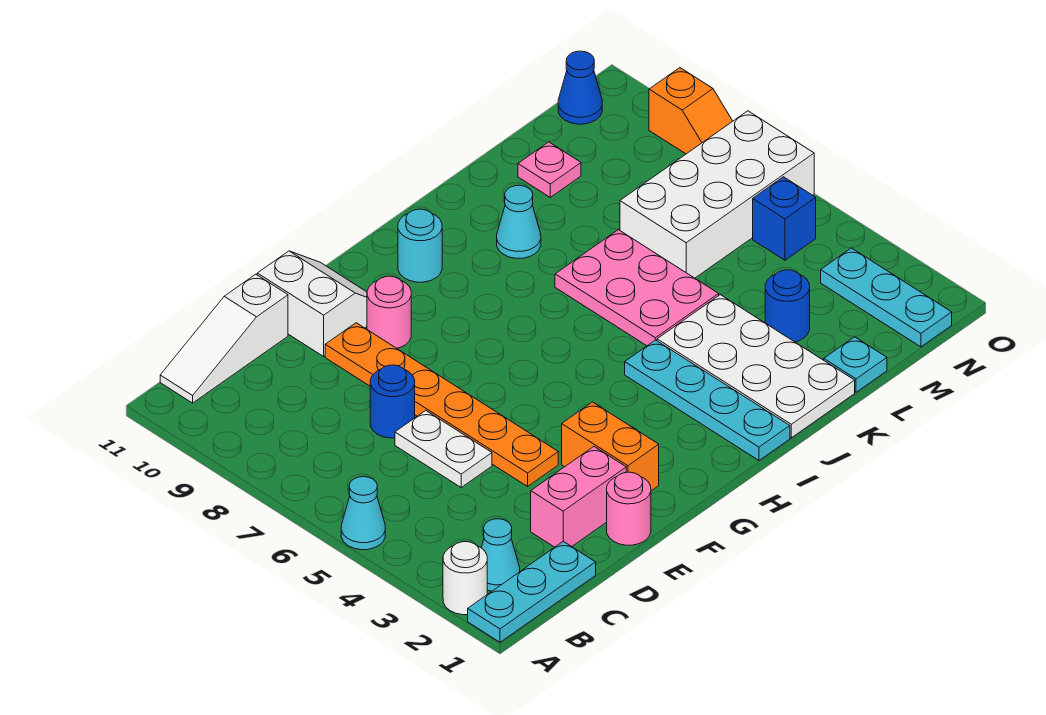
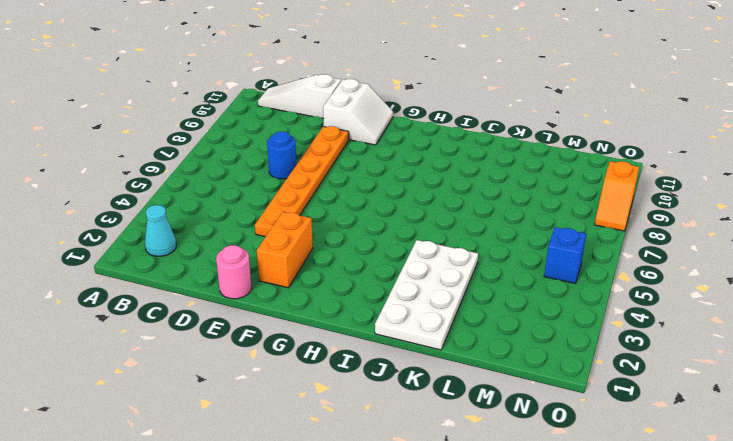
none -> cyan 1x3 plate [468,541,596,642]
none -> white 1x1 round brick [443,542,487,615]
none -> cyan 1x1 cone [341,477,385,550]

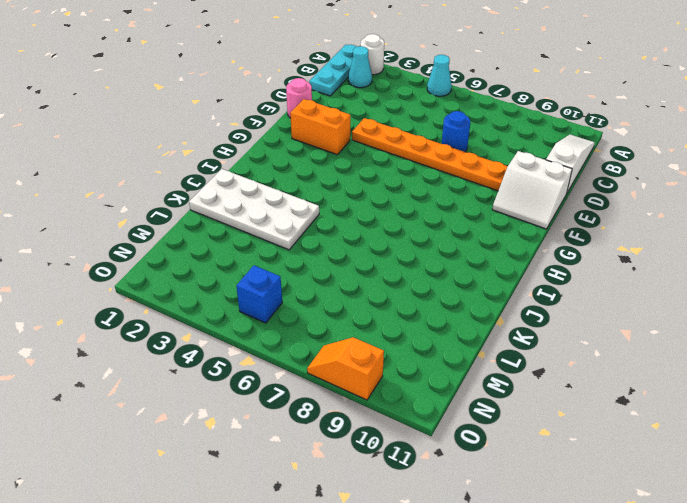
none -> pink 1x2 brick [531,447,626,547]
none -> white 1x2 plate [395,410,492,487]
none -> pink 1x1 round brick [367,276,411,348]

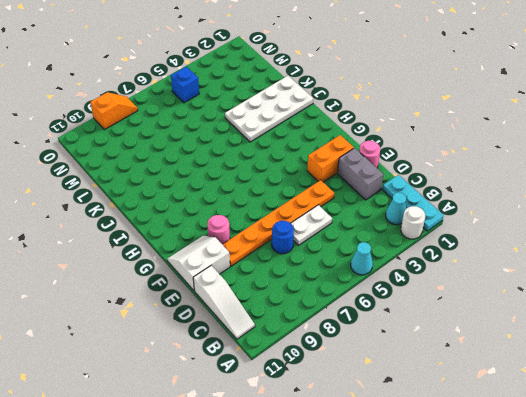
grey 1x2 brick [338,148,383,200] -> pink 1x2 brick [531,447,626,547]
none -> cyan 1x1 round brick [398,209,442,282]
none -> cyan 1x4 plate [625,340,790,460]
none -> pink 2x3 plate [555,230,719,346]

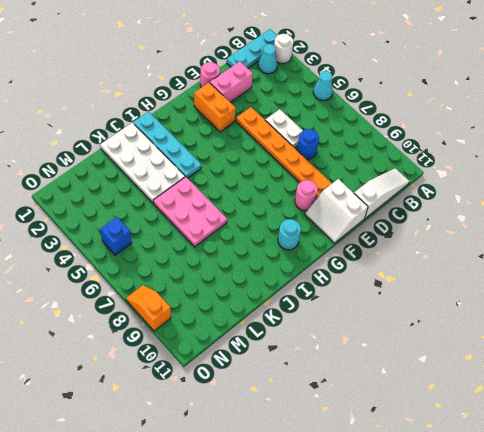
none -> cyan 1x1 cone [497,185,541,258]
none -> cyan 1x1 plate [824,337,887,392]
none -> blue 1x1 round brick [765,270,810,342]

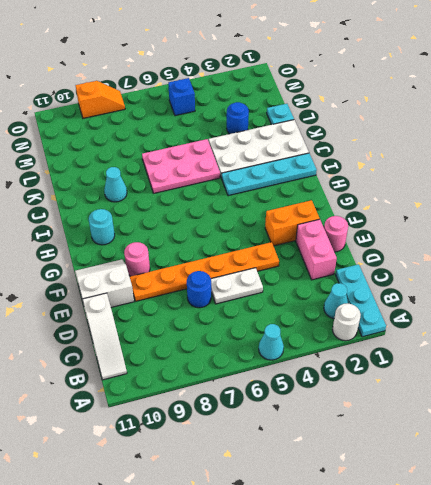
none -> white 2x4 brick [620,111,814,278]
none -> pink 1x1 plate [518,142,581,197]
none -> cyan 1x3 plate [821,248,952,347]

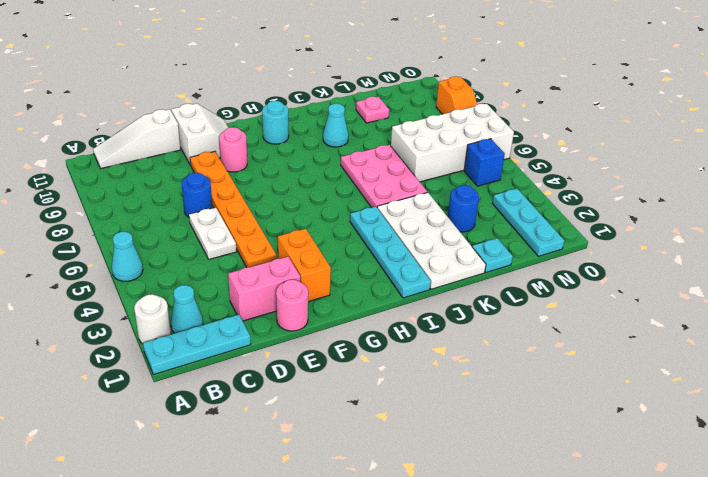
none -> blue 1x1 cone [558,51,602,124]

